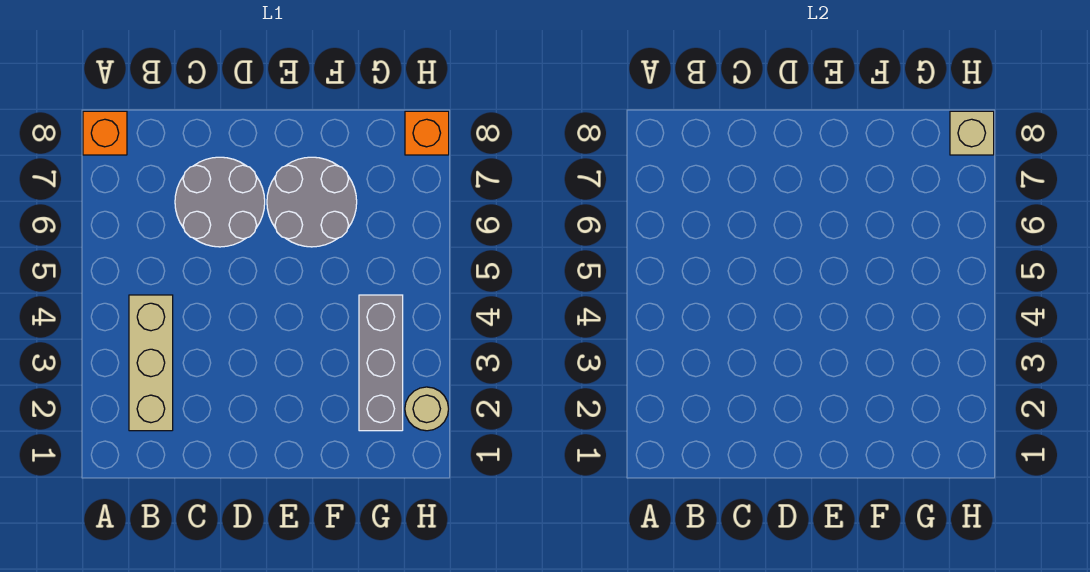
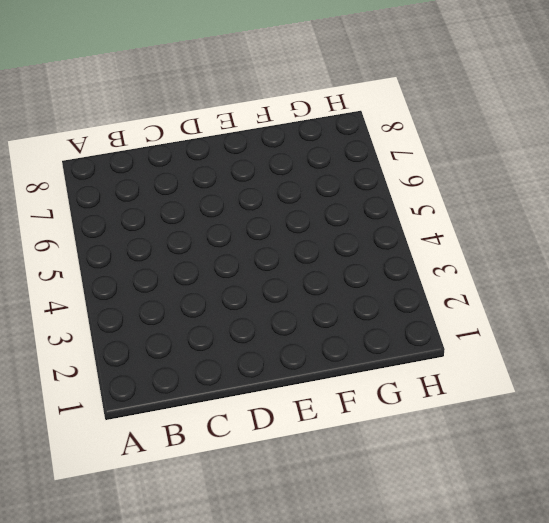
none -> orange 1x1 brick [83,111,127,155]
none -> tan 1x3 brick [129,295,173,431]

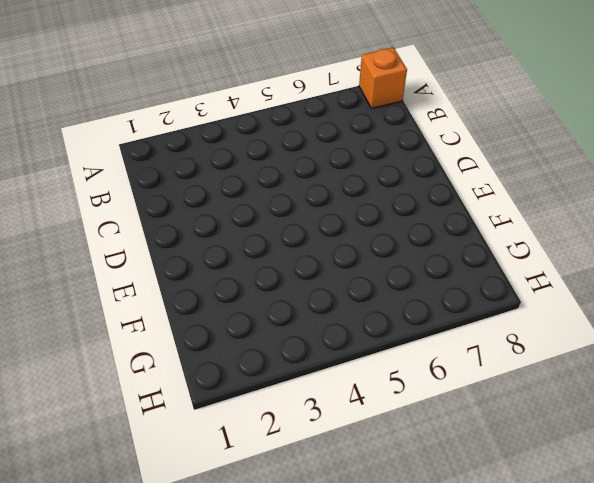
none -> tan 1x3 brick [129,295,173,431]
none -> grey 2x2 round brick [175,157,265,247]

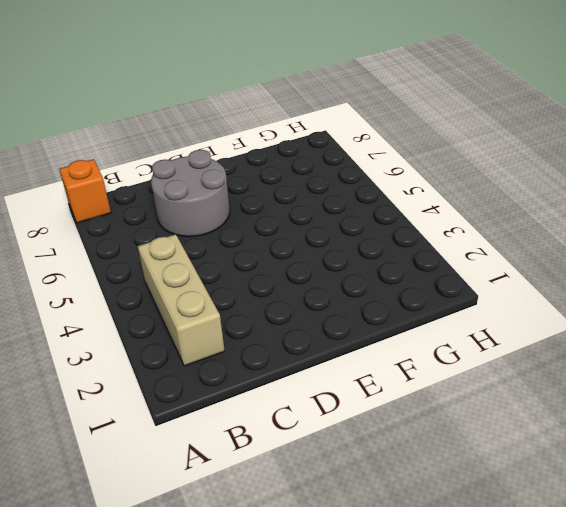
none -> grey 2x2 round brick [267,157,357,247]
none -> grey 1x3 brick [359,295,403,431]

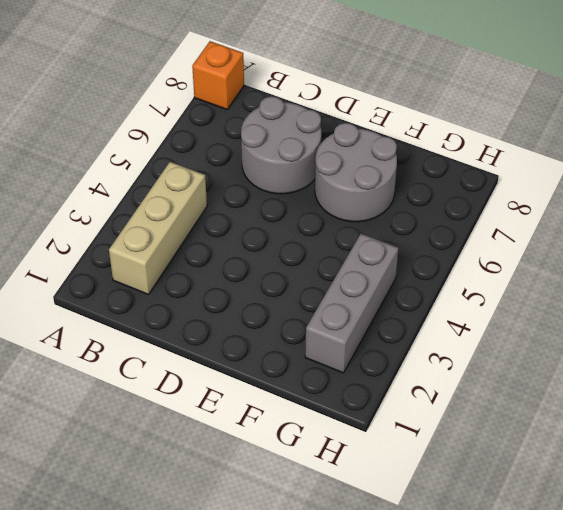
none -> tan 1x1 round brick [405,387,449,431]
none -> orange 1x1 brick [405,111,449,155]

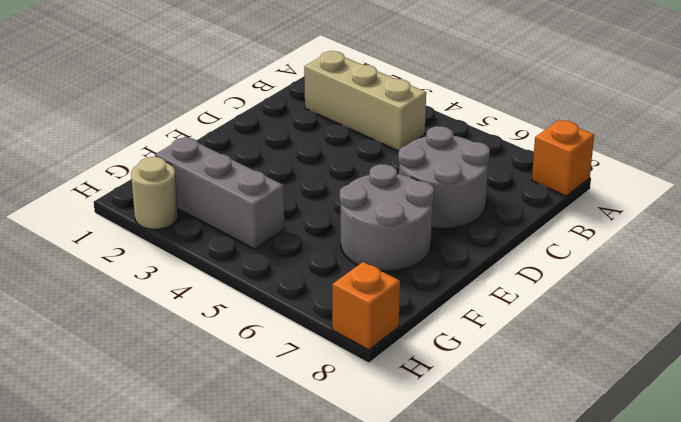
none -> tan 1x1 brick [950,111,994,155]

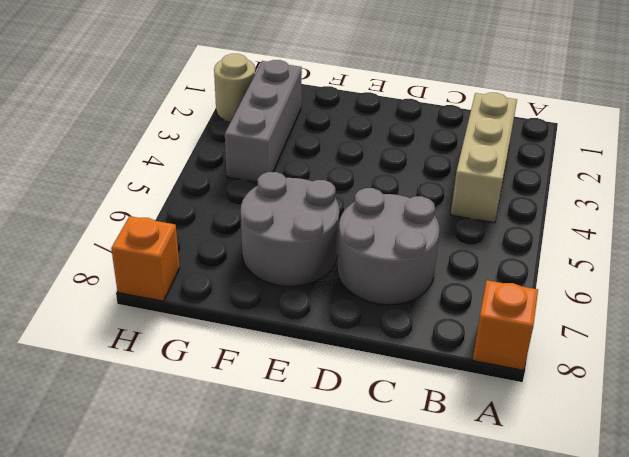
none -> tan 1x1 brick [950,111,994,155]

